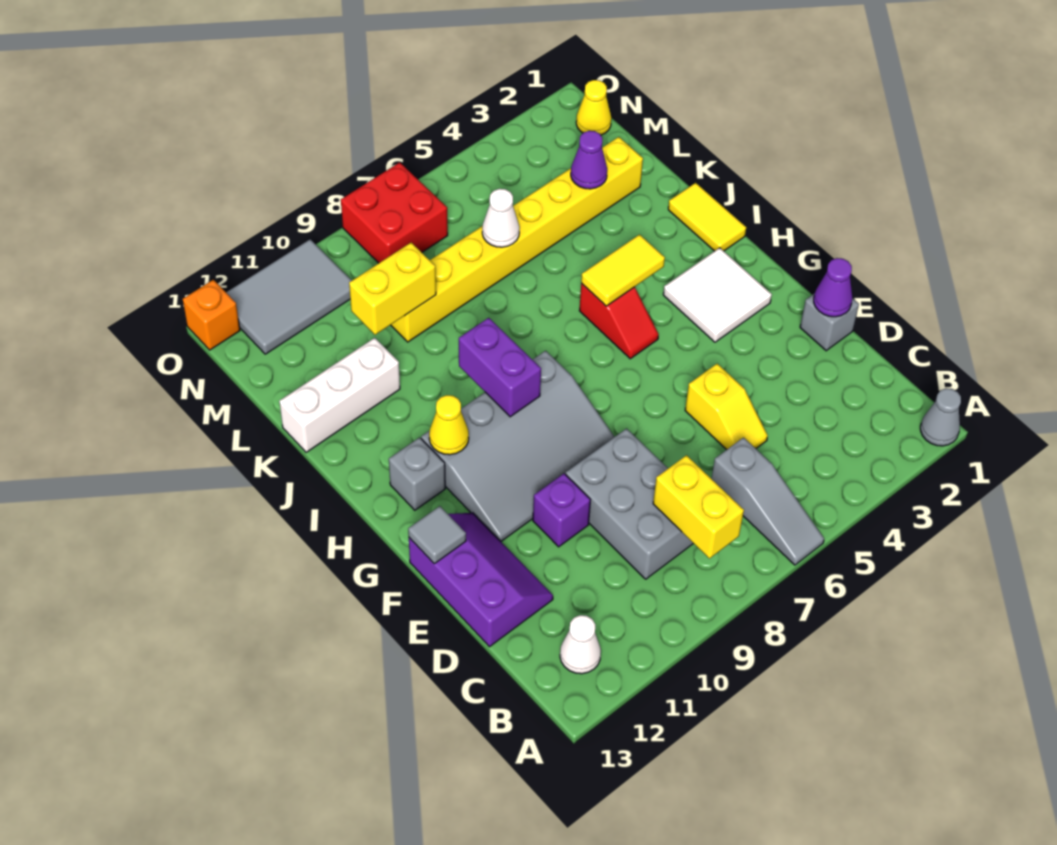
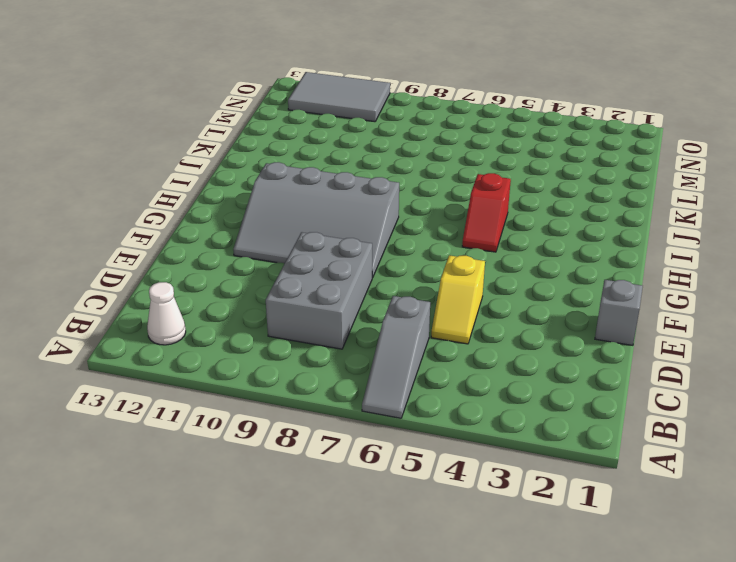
none -> grey 1x1 cone [920,388,961,446]
none -> purple 2x3 slope [409,513,553,647]
none -> purple 1x1 brick [533,474,590,547]

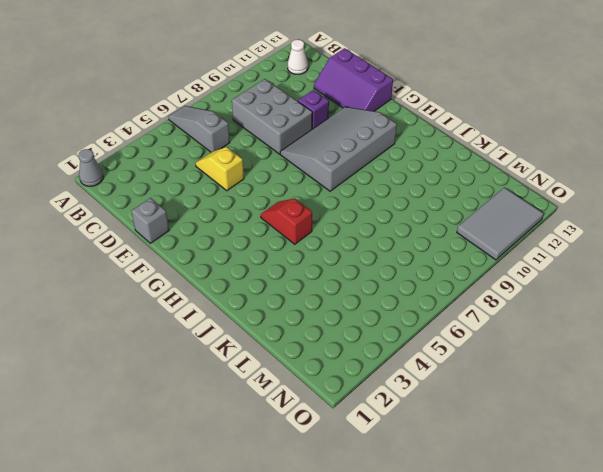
none -> white 2x2 tile [663,248,772,342]
none -> grey 1x1 brick [389,437,445,510]
none -> yellow 1x2 tile [668,183,746,251]

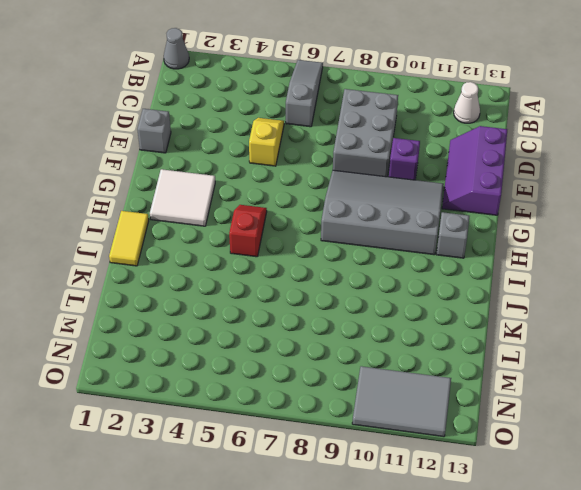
none -> white 1x3 brick [279,338,400,452]
none -> yellow 1x8 brick [391,137,643,342]
none -> yellow 1x1 cone [576,80,611,135]

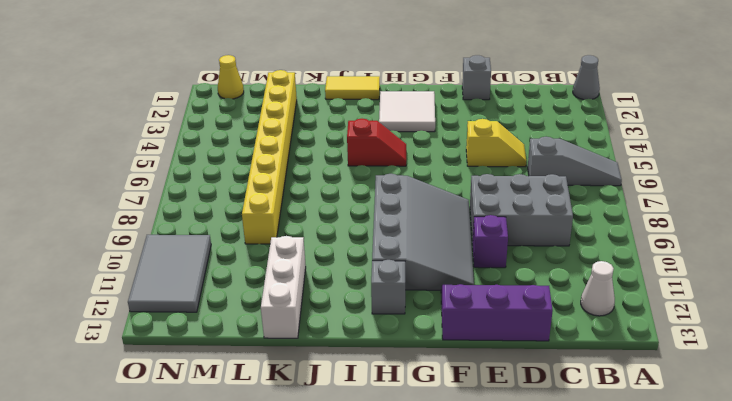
none -> red 2x2 brick [341,162,448,263]
none -> orange 1x1 brick [183,280,240,350]
none -> yellow 1x2 brick [653,455,744,559]

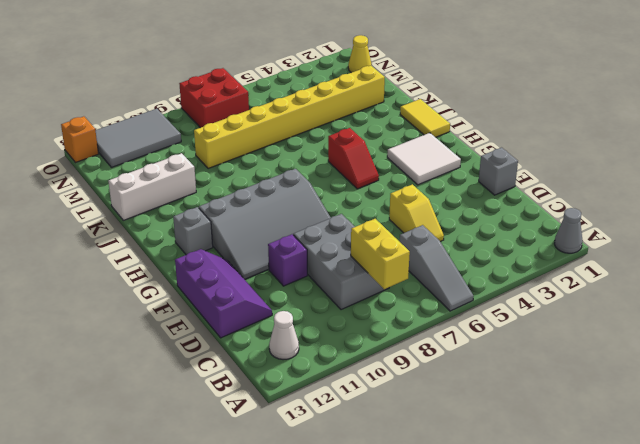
none -> purple 1x1 cone [814,258,852,317]
none -> grey 1x1 tile [408,506,466,564]
none -> purple 1x2 brick [459,318,541,417]

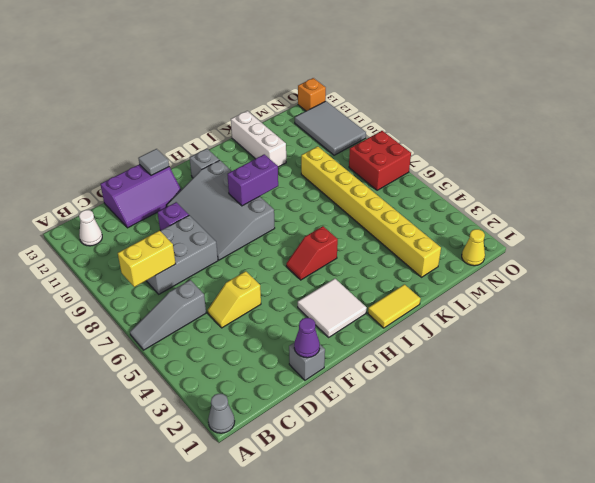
none -> yellow 1x1 cone [429,395,469,455]
none -> yellow 1x2 tile [581,235,665,306]
none -> purple 1x1 cone [571,131,607,189]

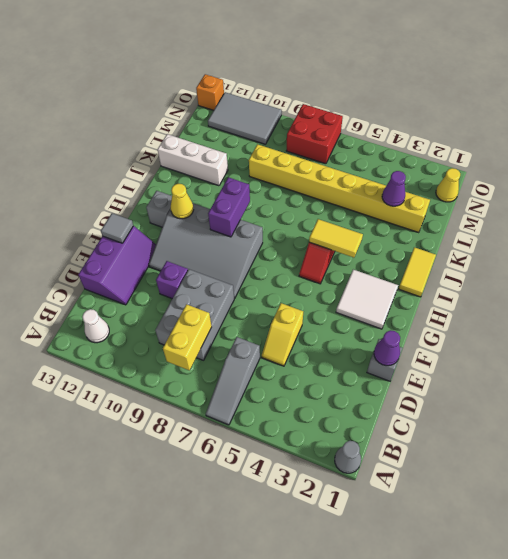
none -> white 1x1 cone [482,189,519,247]
none -> yellow 1x2 brick [349,243,436,335]

